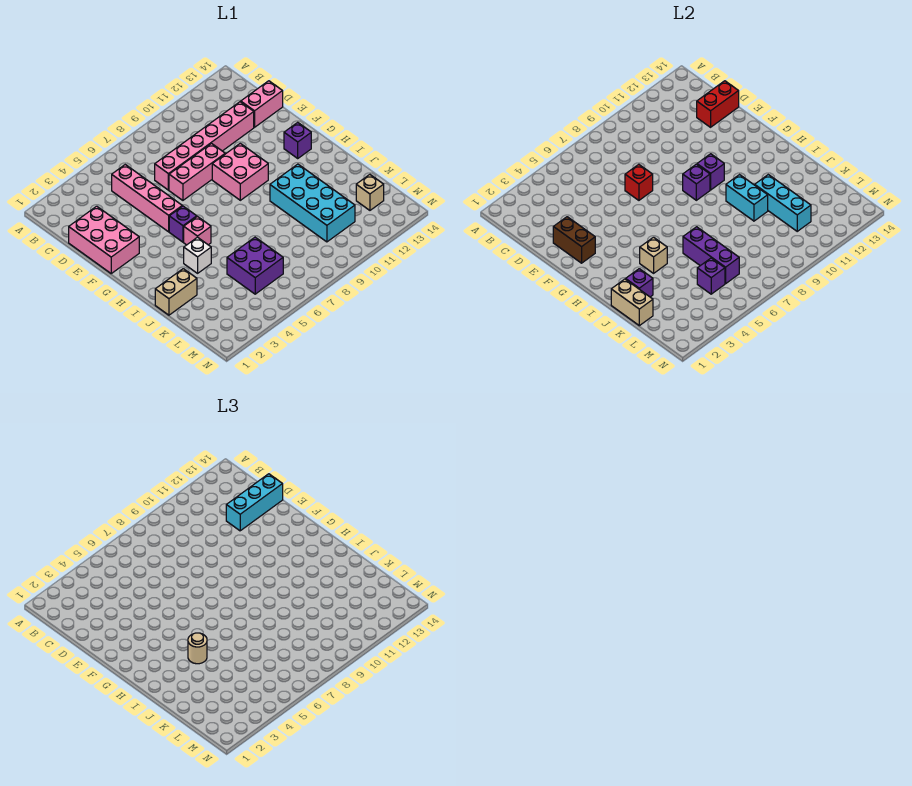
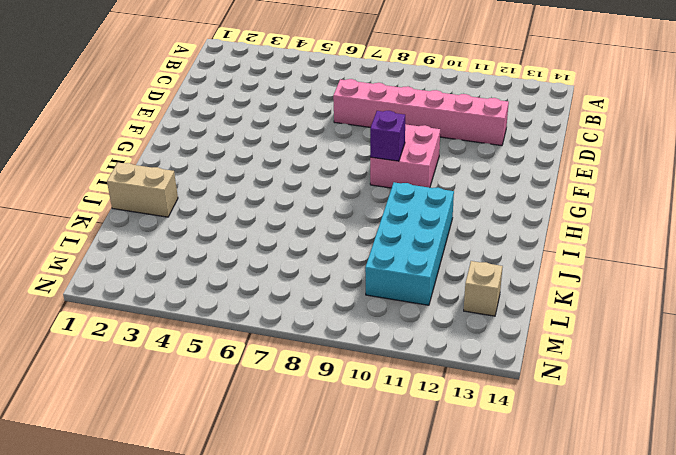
none -> pink 1x4 brick [112,165,182,232]
none -> pink 2x3 brick [69,206,139,273]
none -> pink 1x2 brick [241,81,283,127]

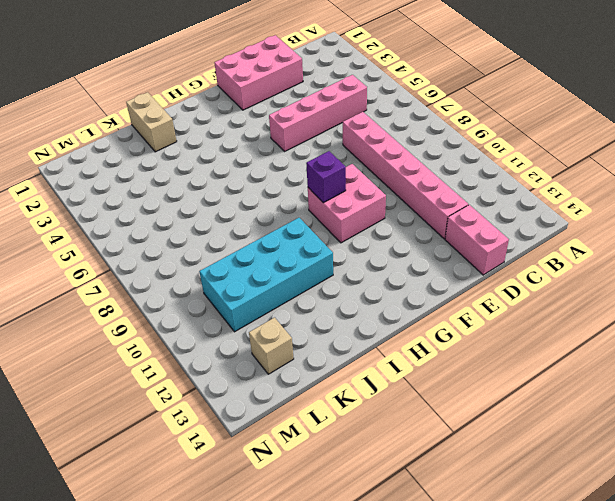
none -> pink 1x3 brick [169,144,225,200]
none -> purple 1x1 brick [169,206,197,242]
none -> purple 1x1 brick [284,122,311,158]

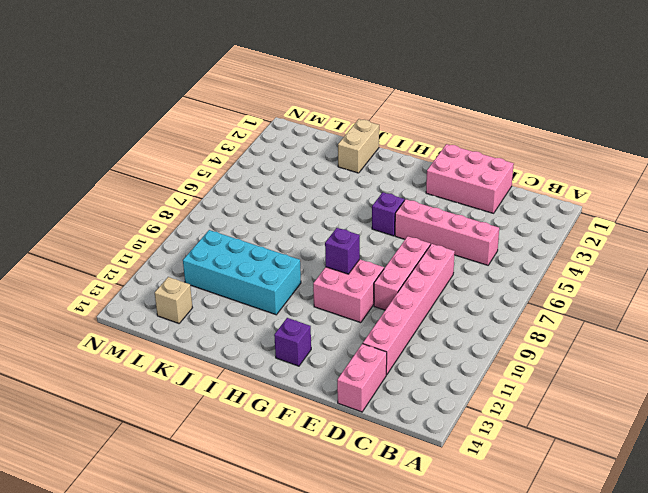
none -> pink 1x1 brick [184,216,211,245]
none -> white 1x1 brick [184,237,211,273]
none -> purple 2x2 brick [227,237,283,294]

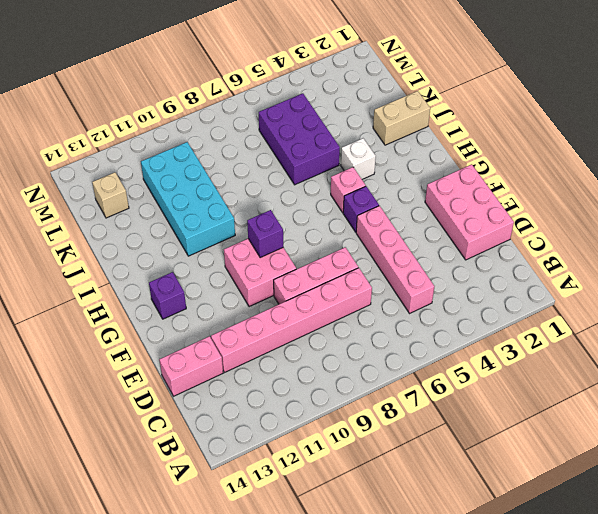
purple 2x3 brick [259,93,340,185] -> purple 2x2 brick [227,237,283,294]
none -> red 1x2 brick [697,81,739,127]
none -> brown 1x2 brick [553,217,595,263]
none -> red 1x1 brick [625,164,653,200]

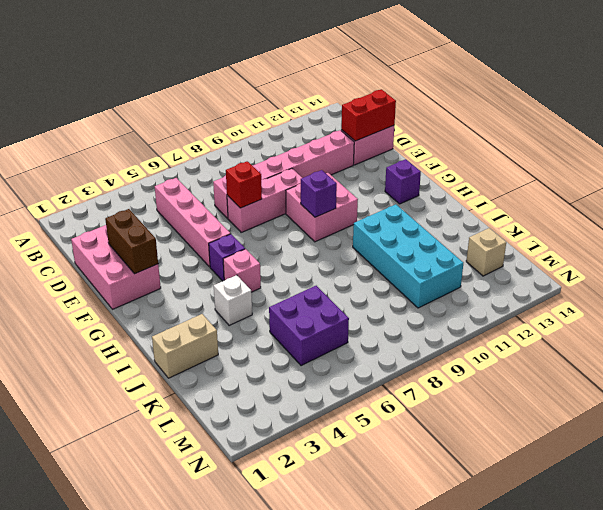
none -> purple 1x1 brick [697,154,724,190]
none -> tan 1x1 brick [640,237,667,273]
none -> cyan 1x2 brick [726,175,768,221]

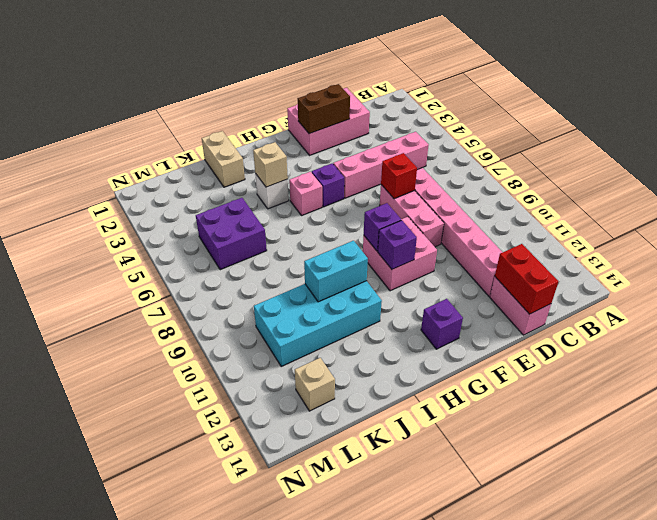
none -> tan 1x2 brick [611,279,653,326]
none -> purple 1x1 brick [626,269,653,297]
none -> purple 1x3 brick [683,227,739,284]

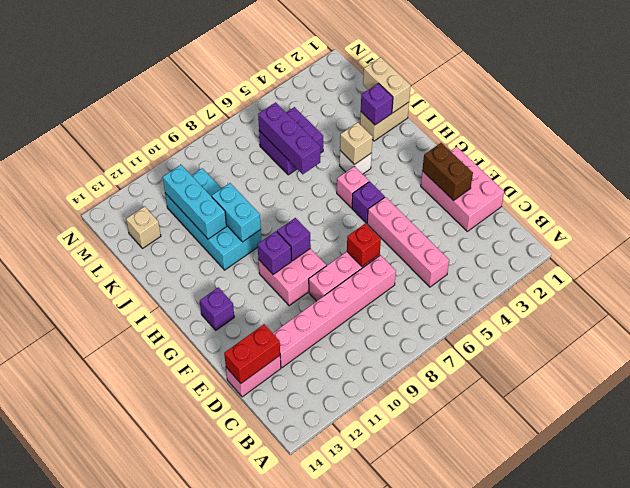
none -> purple 1x1 brick [697,258,725,294]
none -> cyan 1x3 brick [226,474,283,531]
none -> tan 1x1 round brick [188,633,207,664]

